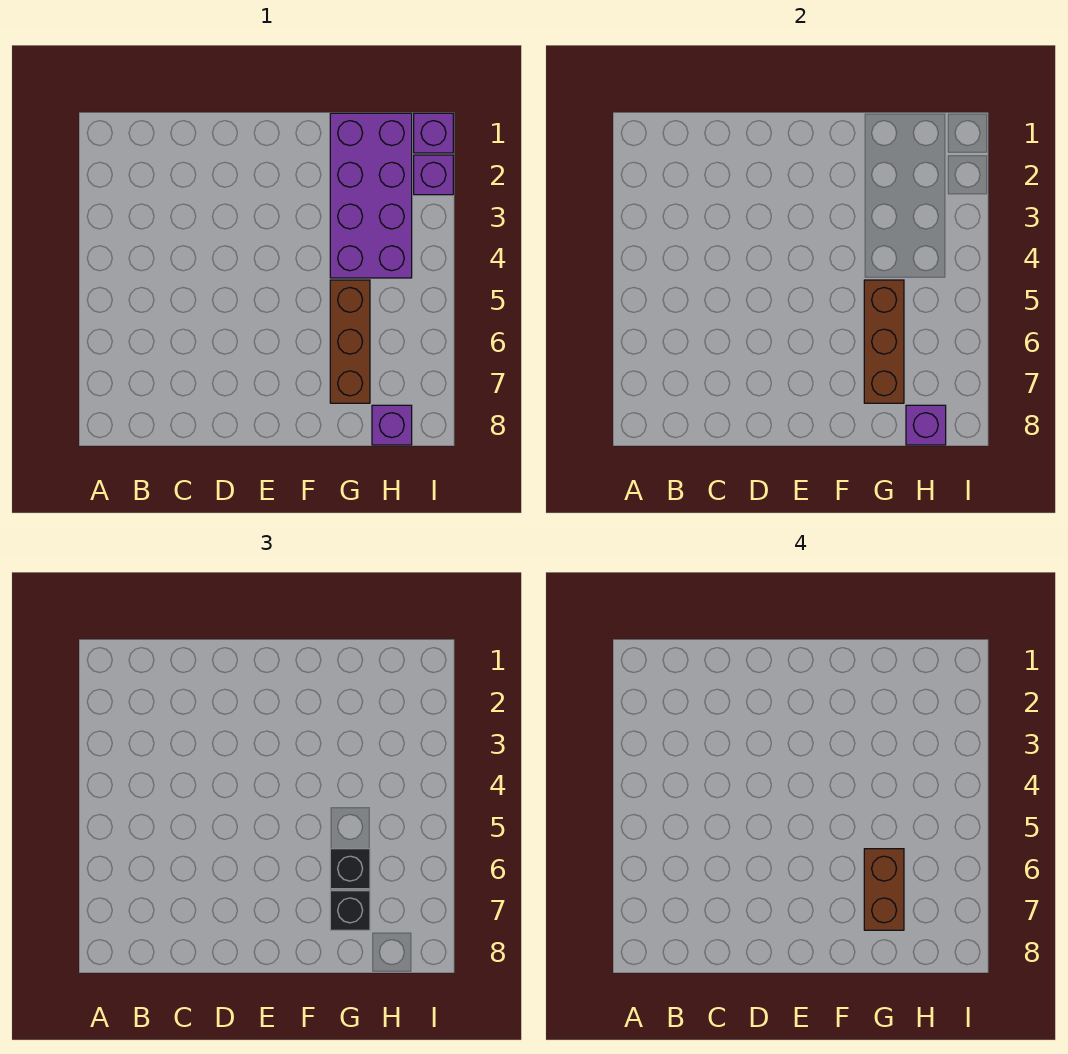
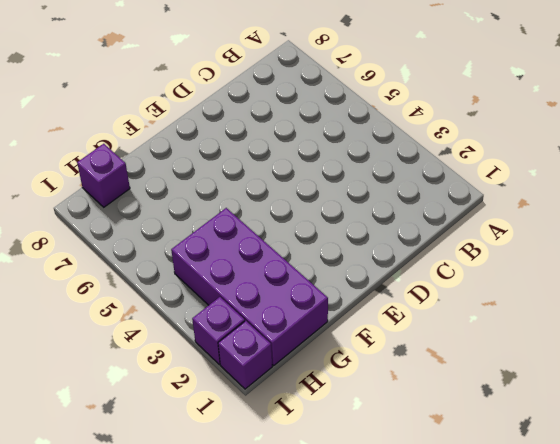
none -> brown 1x3 brick [330,280,370,403]
none -> brown 1x3 brick [864,280,904,403]

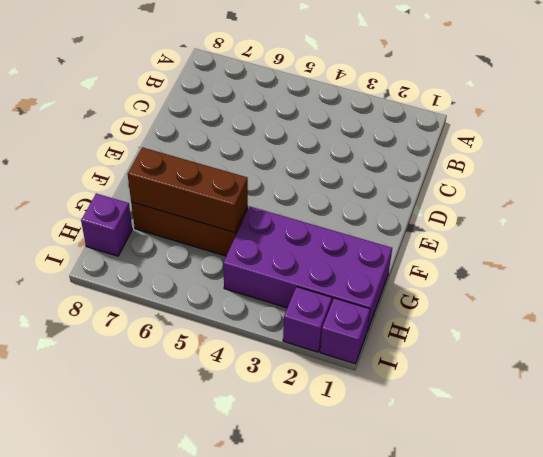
none -> purple 1x1 brick [906,405,946,445]
none -> black 1x1 brick [330,849,370,889]

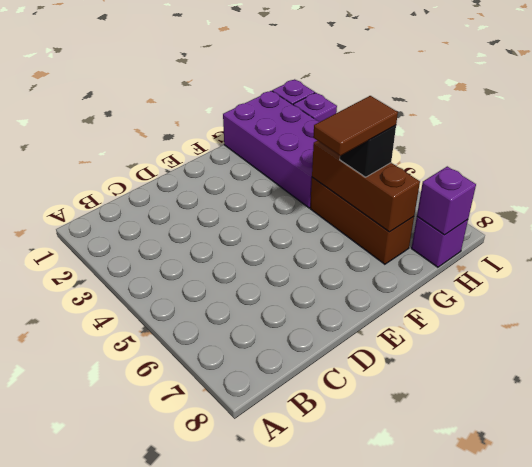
brown 1x2 tile [313,96,398,156] -> brown 1x2 brick [864,849,904,930]
none -> black 1x1 brick [330,891,370,930]

